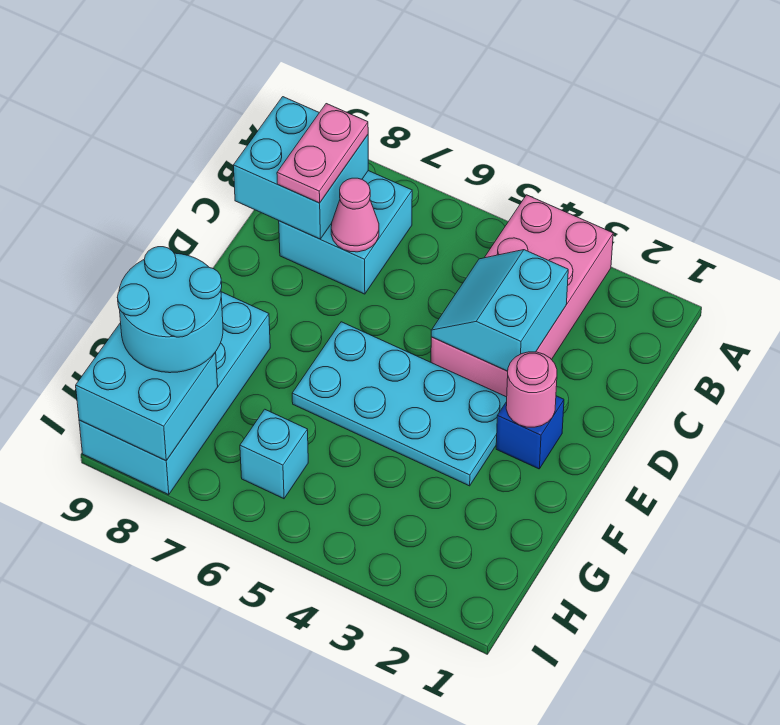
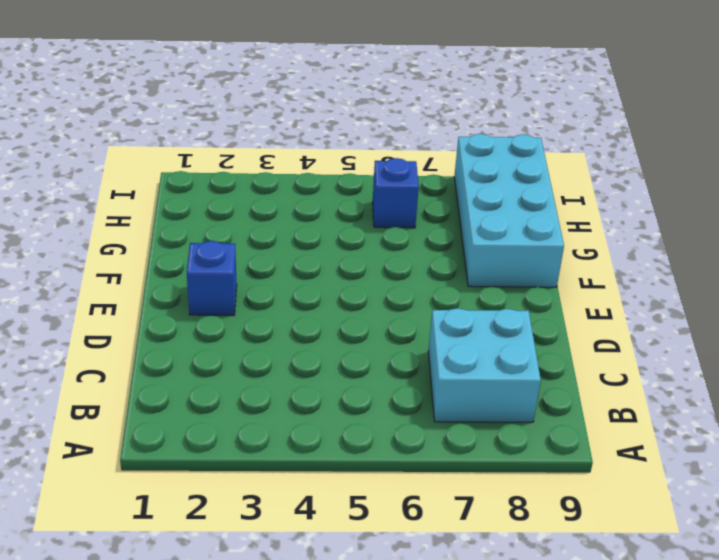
blue 1x1 brick [373,158,419,228] -> cyan 1x1 brick [240,409,308,499]
none -> pink 2x4 brick [431,195,613,397]
none -> cyan 2x4 plate [292,322,507,486]
none -> cyan 2x2 brick [233,97,368,239]

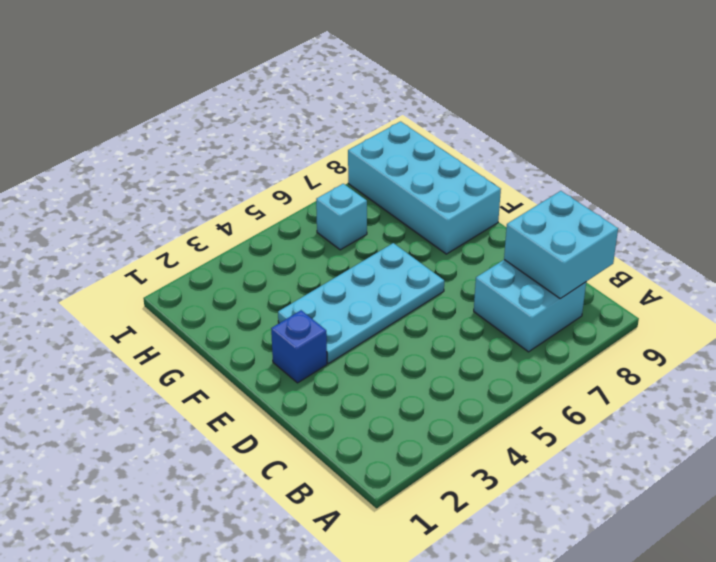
none -> pink 2x4 brick [431,195,613,397]
none -> cyan 2x2 slope [431,250,568,371]
none -> pink 1x1 cone [331,178,379,252]

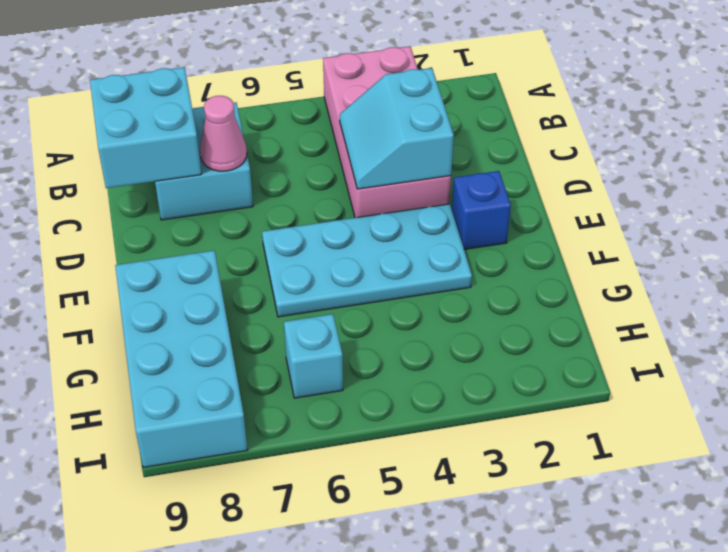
none -> pink 1x1 round brick [506,352,557,427]
none -> cyan 2x2 brick [76,323,218,461]
none -> pink 1x2 plate [277,104,368,203]

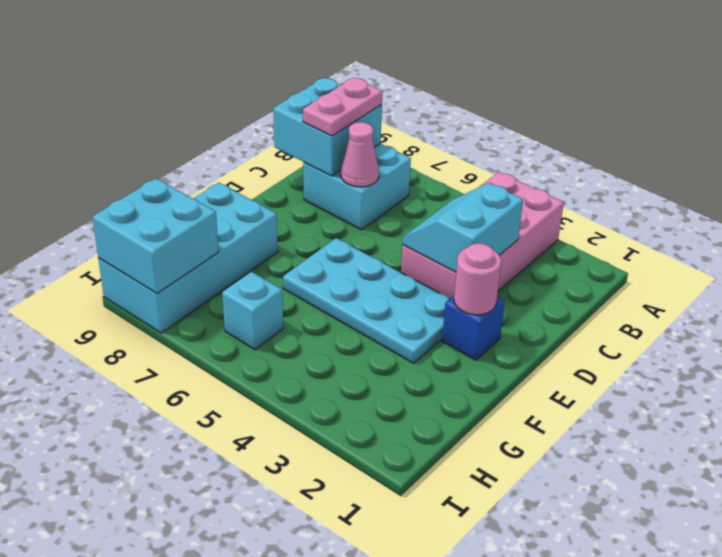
none -> cyan 2x2 round brick [117,247,223,373]

